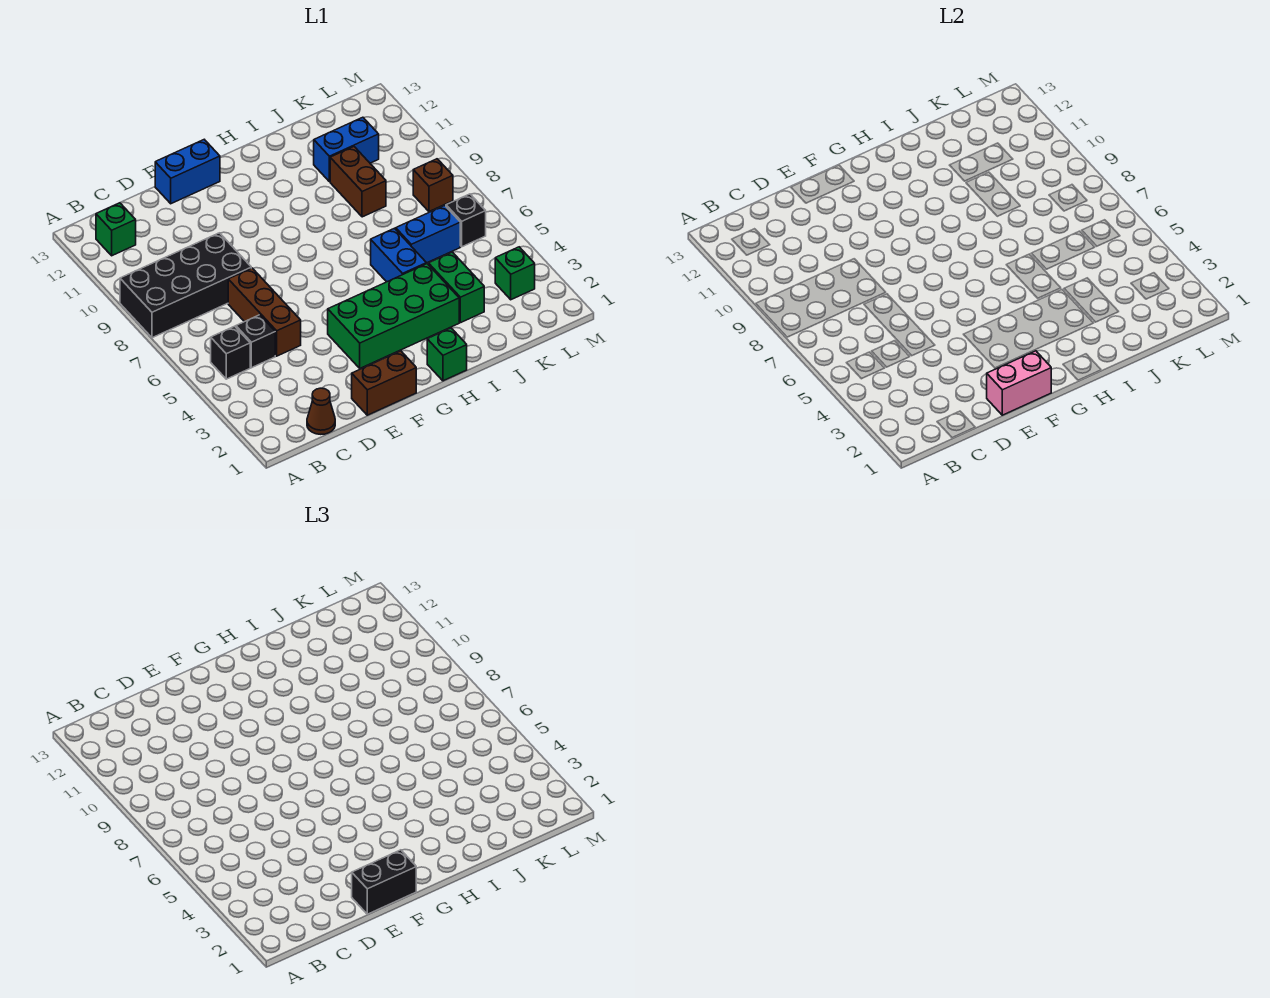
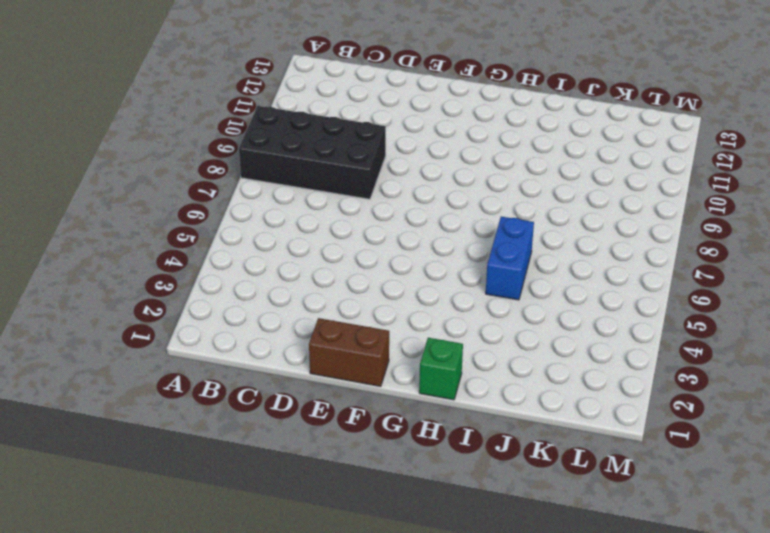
none -> black 1x1 brick [211,326,250,379]
none -> green 1x1 brick [96,203,136,256]
none -> brown 1x1 cone [307,388,335,434]

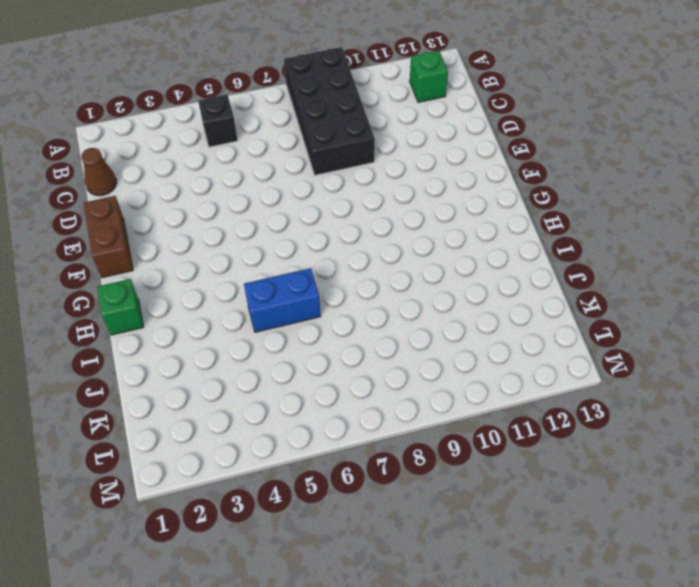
none -> black 1x1 brick [236,315,275,368]
none -> brown 1x3 brick [228,268,301,356]
none -> blue 1x2 brick [155,140,220,204]

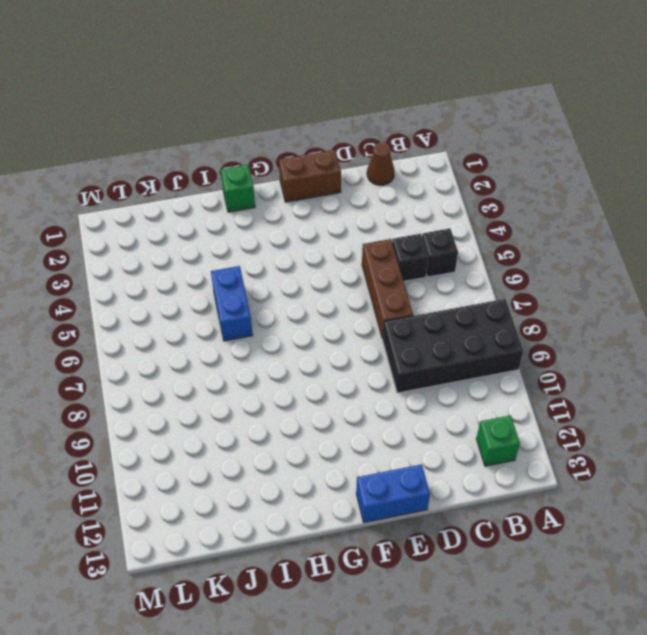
none -> green 2x4 brick [328,264,459,368]
none -> green 1x2 brick [428,252,484,323]
none -> blue 1x2 brick [396,205,460,263]

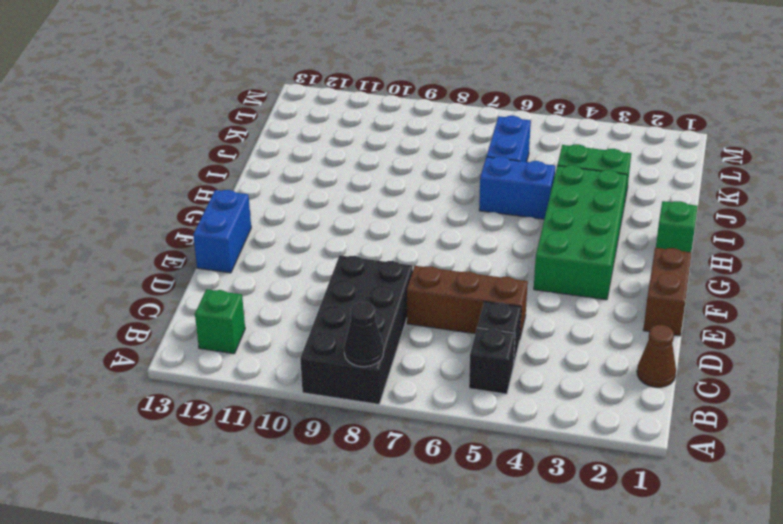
black 1x1 cone [344,302,384,367] -> none
none -> brown 1x2 brick [330,147,386,217]
none -> blue 1x2 brick [314,117,379,182]
none -> green 1x1 brick [495,247,535,300]

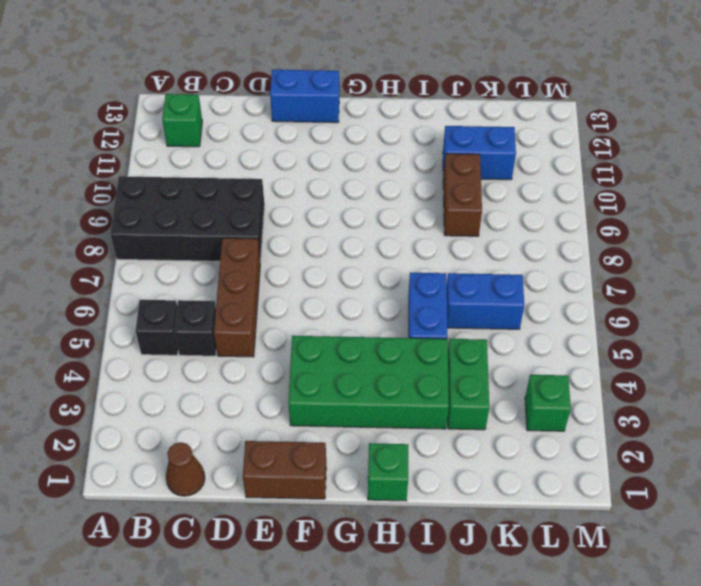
none -> black 1x1 brick [446,194,486,247]
none -> brown 1x1 brick [413,159,453,212]
none -> pink 1x2 brick [987,351,1051,415]

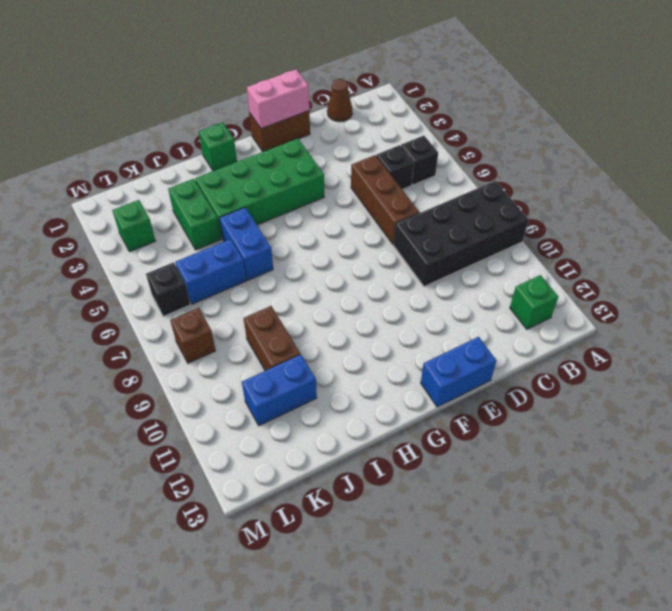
none -> black 1x2 brick [352,850,416,914]

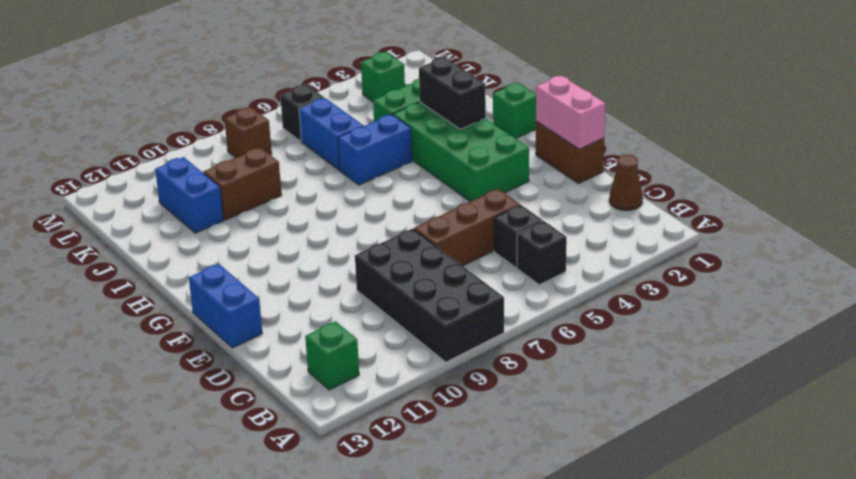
black 1x2 brick [419,57,486,129] -> black 1x2 brick moved to [352,850,416,914]

